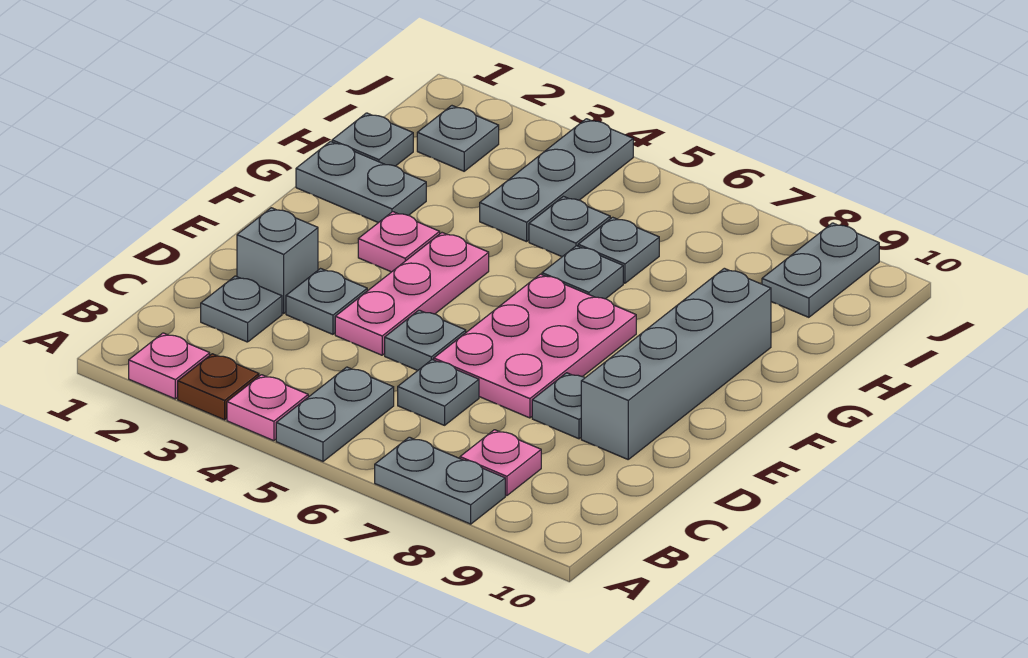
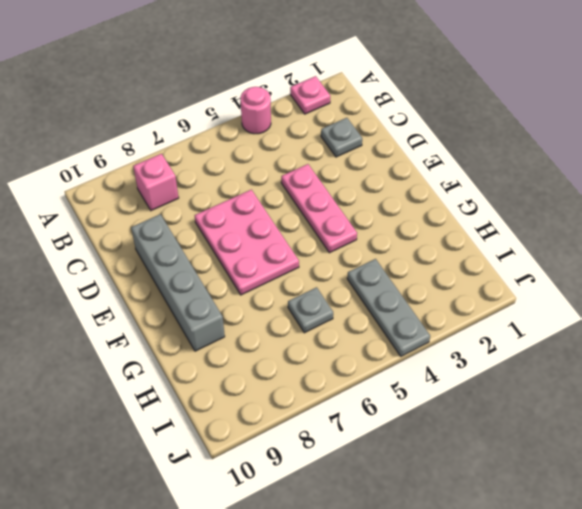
pink 1x1 round brick [240,87,271,134] -> pink 1x1 plate [227,375,308,441]
pink 1x1 brick [133,154,179,211] -> pink 1x1 plate [460,430,541,496]
none -> brown 1x1 plate [178,354,259,420]
none -> grey 1x2 plate [276,367,394,461]
none -> grey 1x2 plate [375,437,505,524]

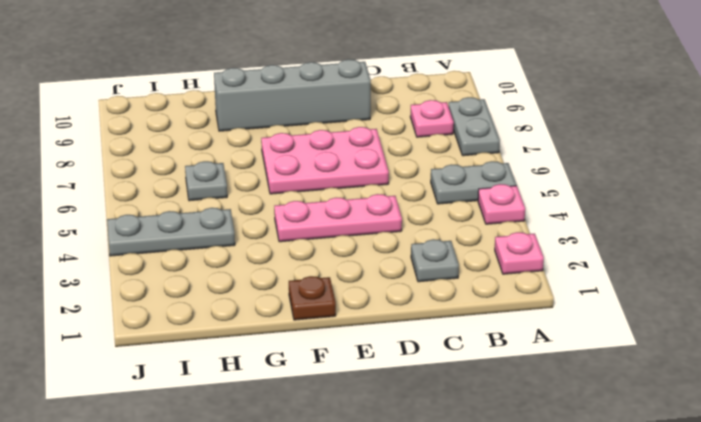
brown 1x1 plate [289,276,336,320] -> brown 1x1 plate moved to [178,354,259,420]
none -> grey 1x1 plate [398,360,479,425]
none -> grey 1x1 brick [237,208,318,314]
none -> grey 1x1 plate [286,269,367,334]

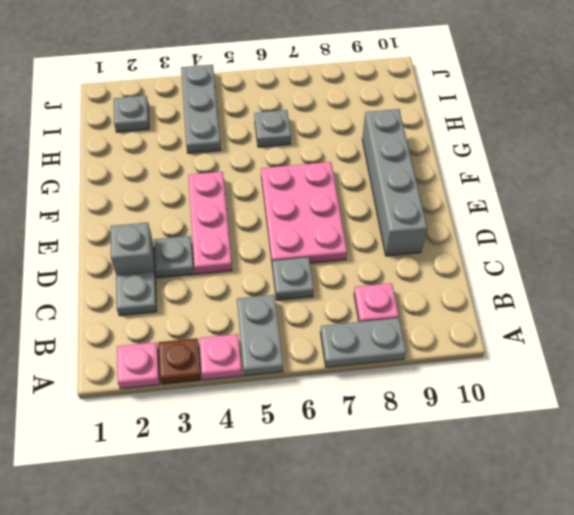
none -> grey 1x1 plate [385,310,466,370]
none -> grey 1x1 plate [532,373,584,439]
none -> pink 1x1 plate [358,212,440,272]

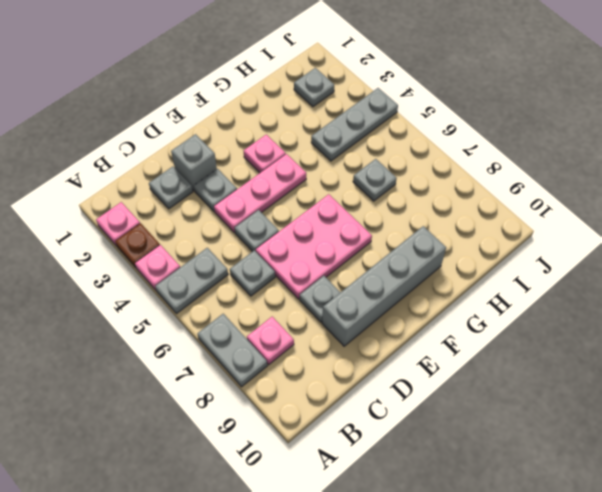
none -> grey 1x2 plate [296,141,426,223]
none -> grey 1x1 plate [542,246,623,299]
none -> grey 1x1 plate [332,113,413,166]

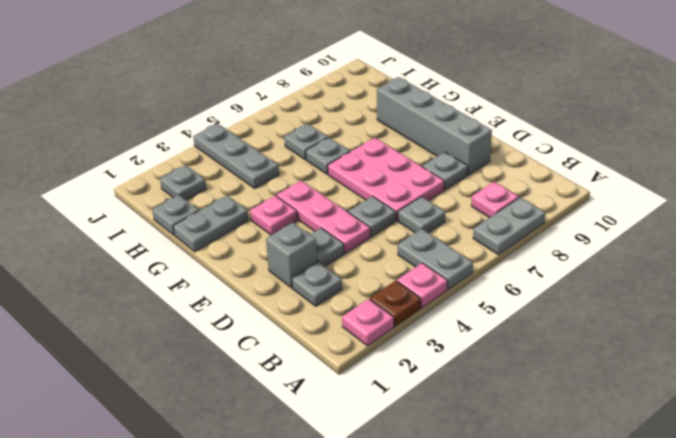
none -> grey 1x1 plate [529,196,610,257]
none -> grey 1x2 plate [762,223,879,317]

